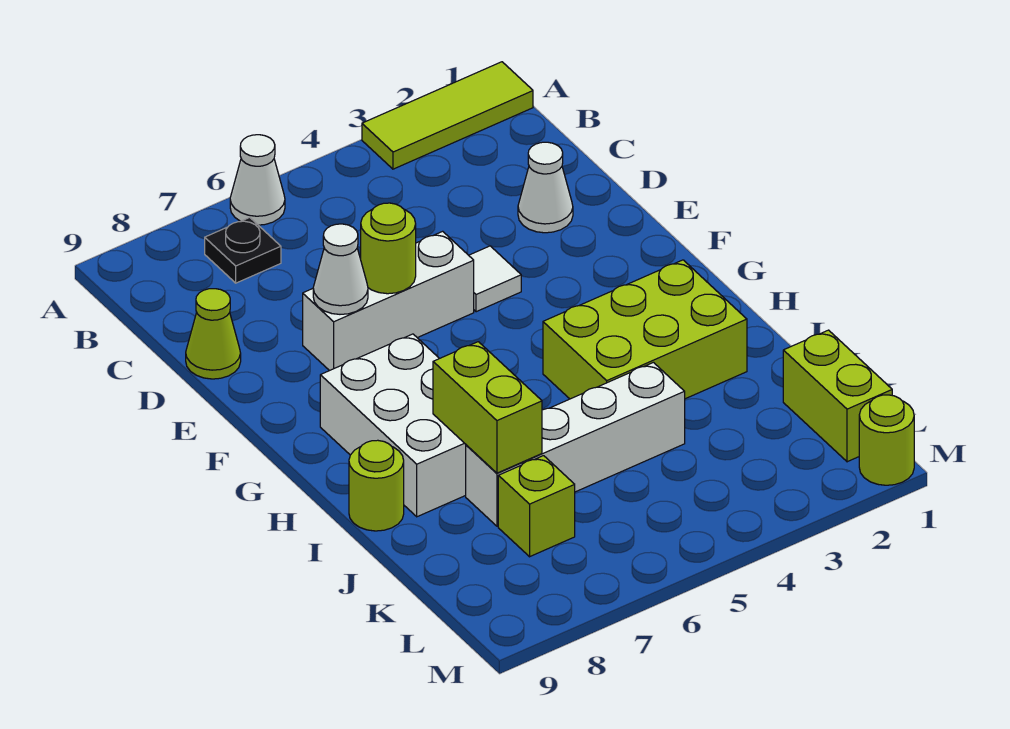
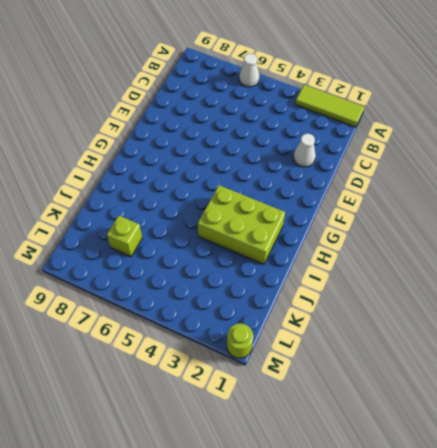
none -> black 1x1 plate [205,217,281,283]
none -> lime 1x1 cone [186,289,241,379]
none -> white 1x1 tile [469,246,521,312]

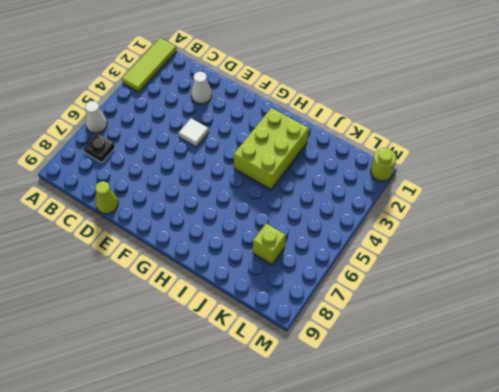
none -> white 1x3 brick [303,231,474,371]
none -> white 2x3 brick [320,334,466,517]
none -> lime 1x1 round brick [349,440,404,531]

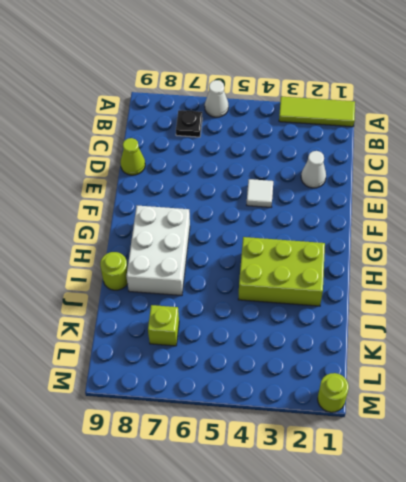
none -> white 1x3 brick [303,231,474,371]
none -> white 1x4 brick [466,362,685,526]
none -> lime 1x2 brick [783,330,892,462]

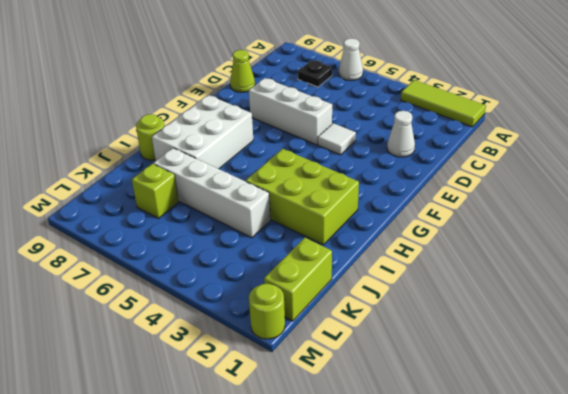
none -> lime 1x1 round brick [361,203,416,294]
none -> white 1x1 cone [313,224,368,314]
none -> lime 1x2 brick [433,342,542,473]

